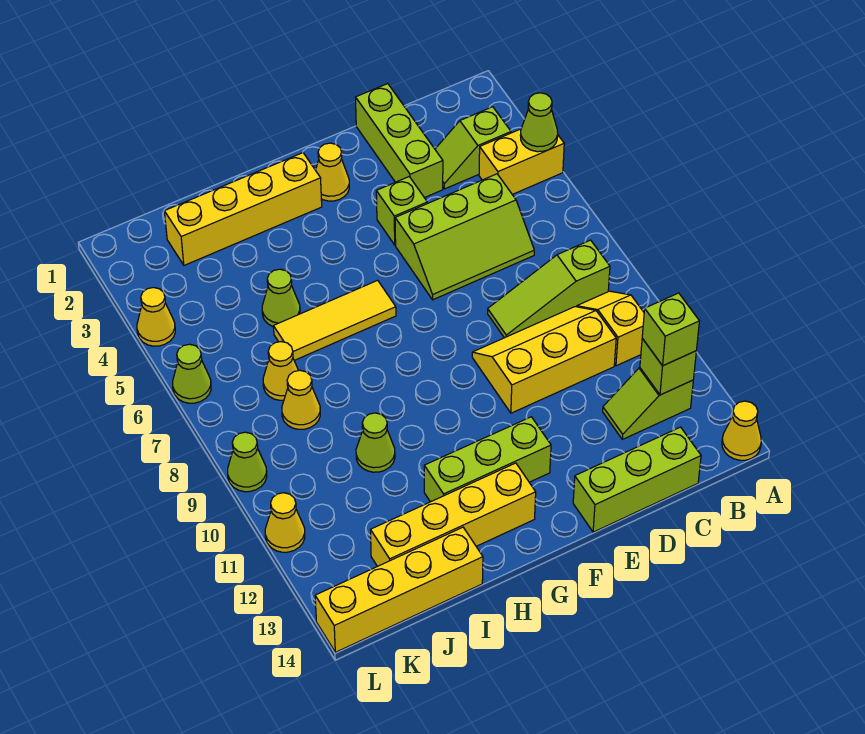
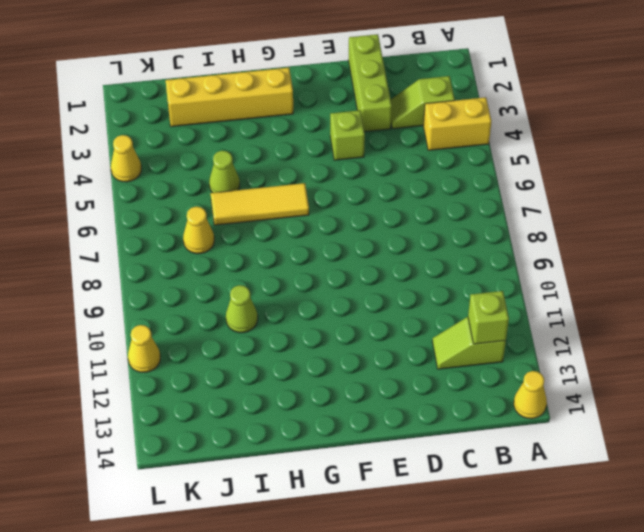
none -> lime 1x3 slope [488,240,610,338]
none -> yellow 1x2 slope [577,291,644,366]
none -> lime 2x3 slope [395,174,534,300]

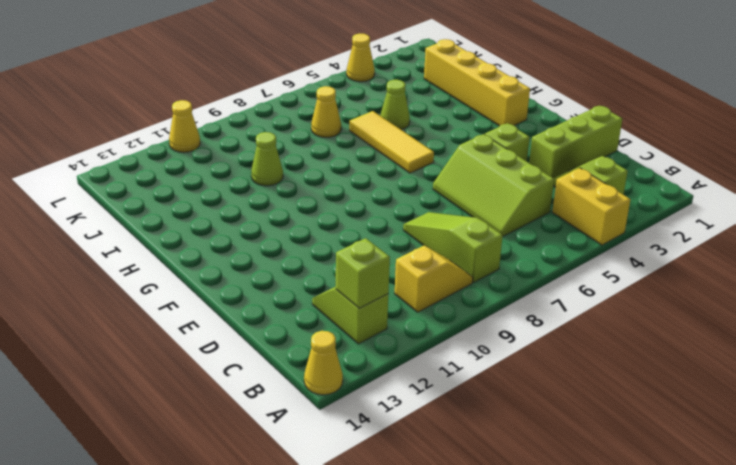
none -> yellow 2x3 slope [472,307,616,413]
none -> lime 1x3 brick [573,427,701,532]
none -> yellow 1x1 cone [316,143,349,201]

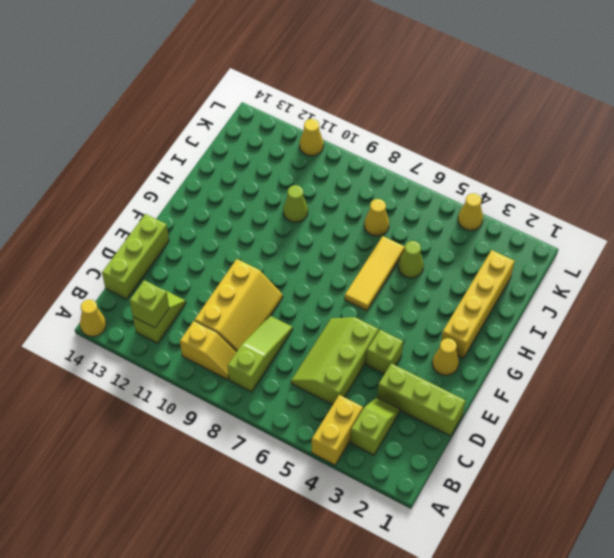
none -> lime 1x3 brick [424,417,551,502]
none -> yellow 1x4 brick [371,463,536,566]
none -> yellow 1x4 brick [315,527,483,652]

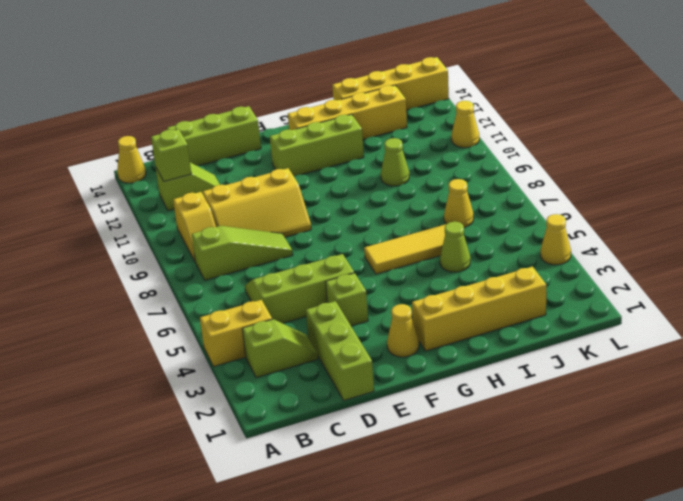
none -> yellow 1x1 cone [282,370,320,429]
none -> lime 1x1 cone [173,344,211,403]
none -> lime 1x1 cone [228,432,267,492]

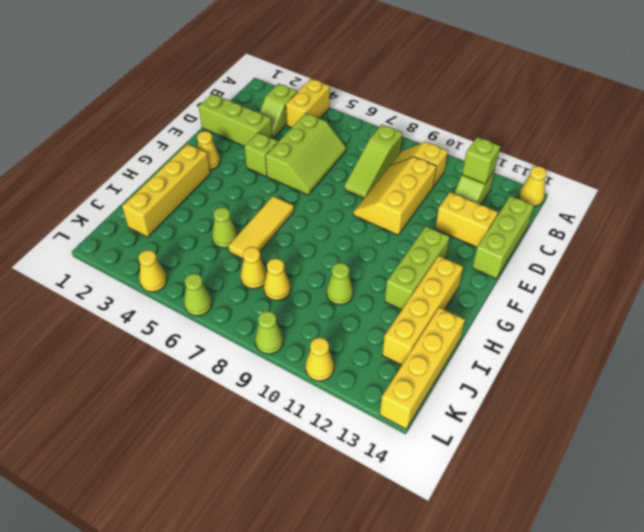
yellow 1x2 brick [435,192,498,247] -> none
none -> lime 1x1 cone [520,93,558,152]
none -> lime 1x1 brick [642,293,699,366]

